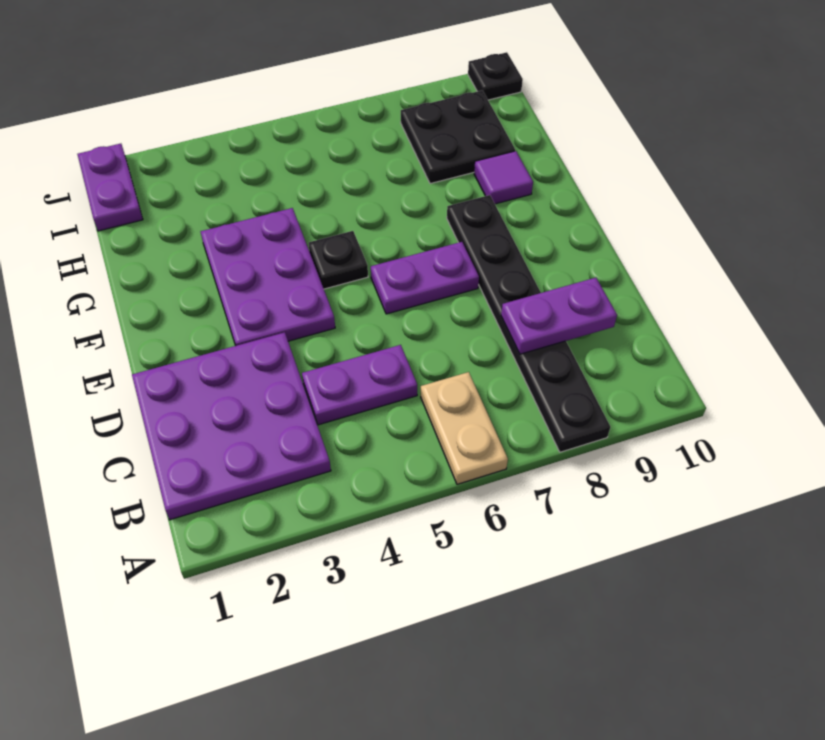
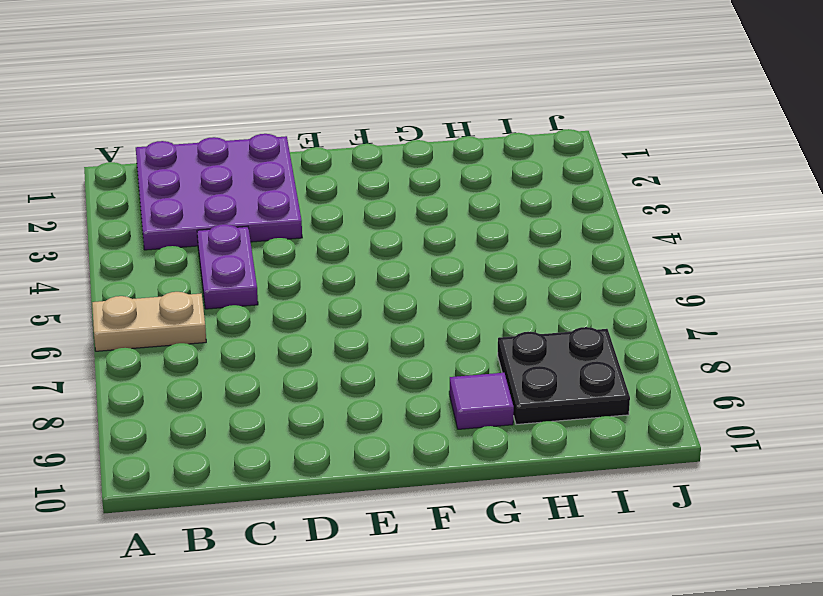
none -> black 1x6 plate [447,195,610,452]
none -> purple 2x3 plate [201,208,335,346]
none -> purple 1x2 plate [371,242,479,314]

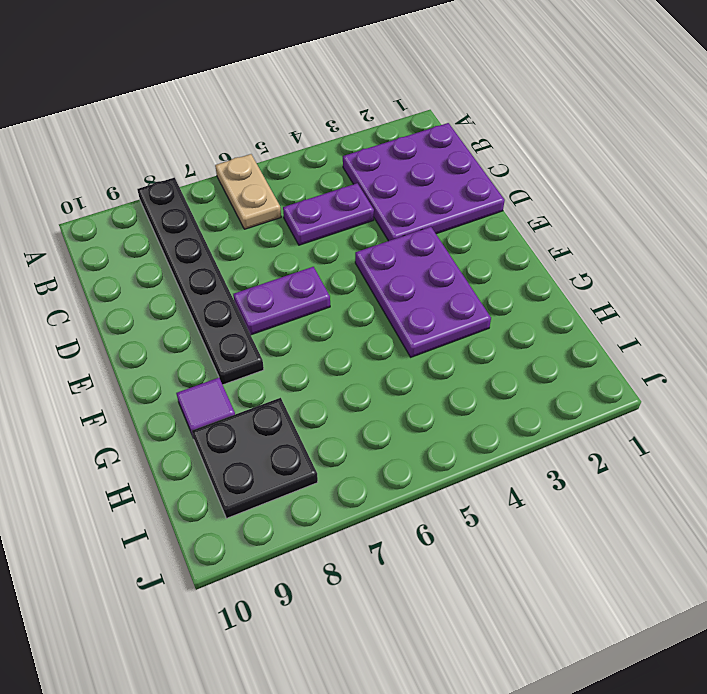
none -> black 1x1 plate [309,231,368,289]
none -> purple 1x2 plate [77,144,143,231]
none -> black 1x1 plate [468,52,523,100]

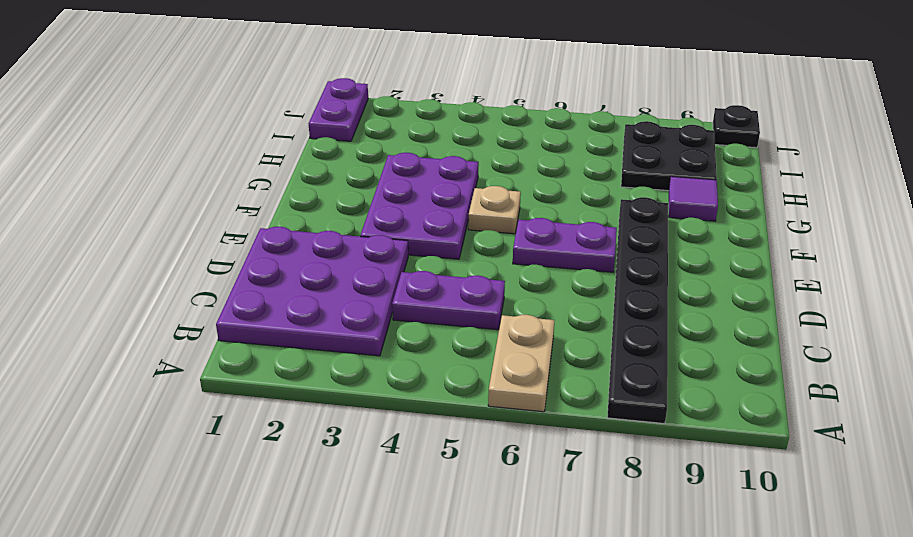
tan 1x1 plate [468,186,521,234] -> black 1x1 plate [309,231,368,289]
none -> purple 1x2 plate [501,278,617,354]

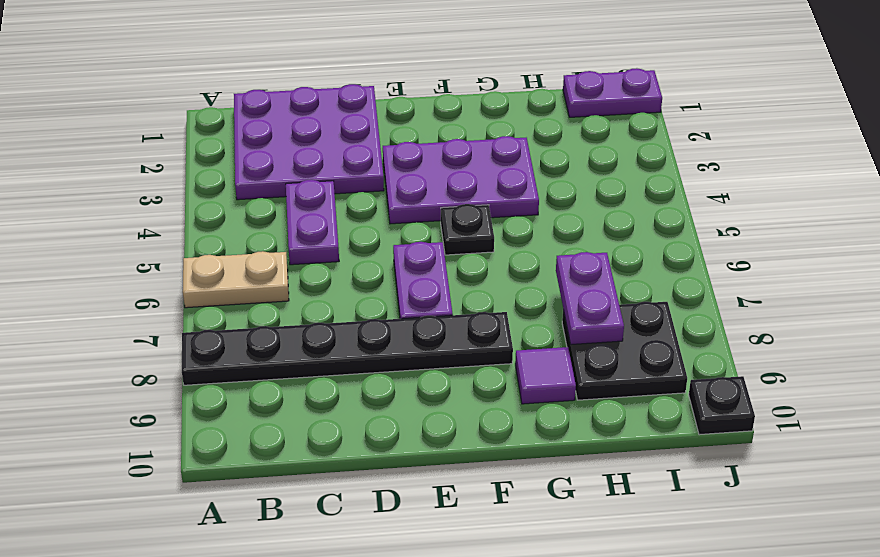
purple 1x2 plate [556,252,624,345] -> purple 1x2 plate moved to [501,278,617,354]

